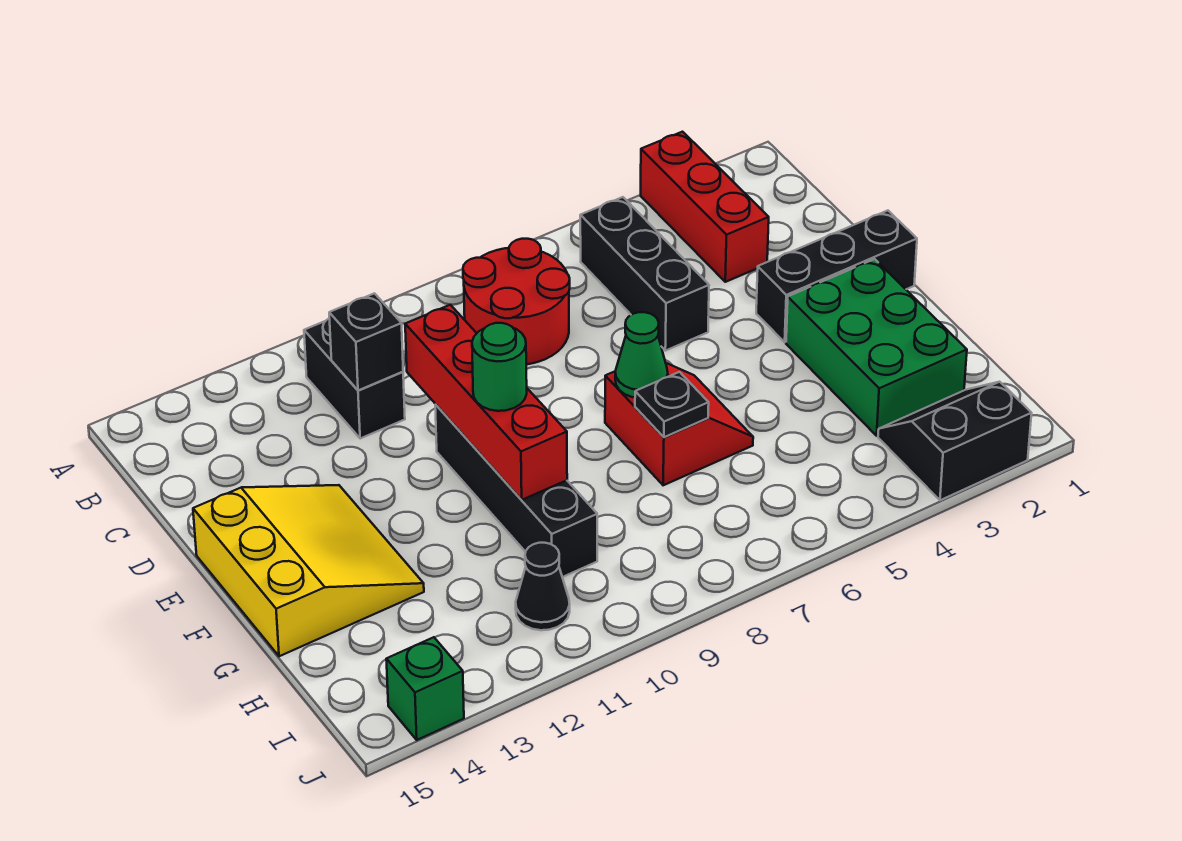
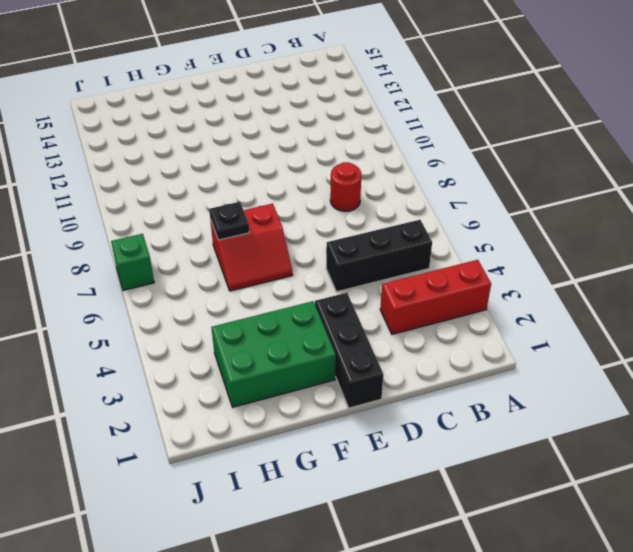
red 1x1 round brick [330,162,361,211] -> red 2x2 round brick [463,239,570,364]
green 1x1 brick [111,234,154,290] -> green 1x1 brick moved to [386,637,464,740]
none -> black 1x2 brick [304,319,405,439]
none -> black 1x4 brick [435,405,597,577]
none -> yellow 3x3 slope [193,485,424,656]

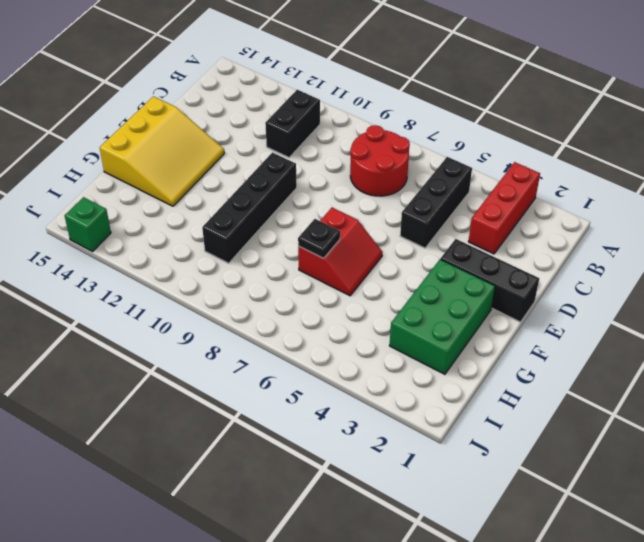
none -> black 2x2 slope [878,382,1032,500]
none -> black 1x1 cone [516,543,570,630]
none -> black 1x1 brick [329,293,403,390]

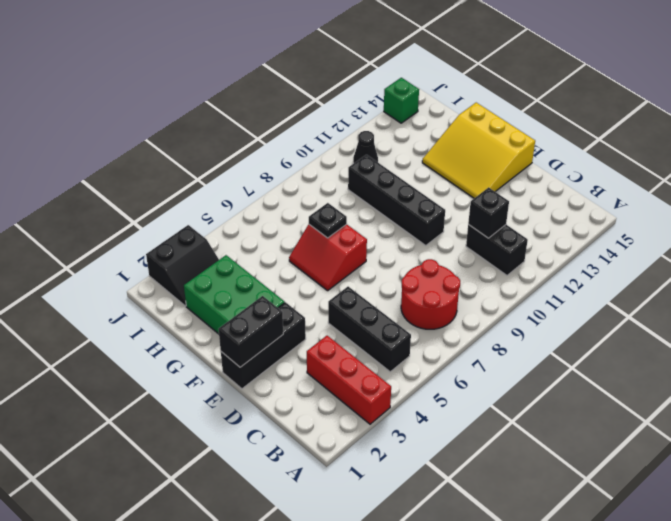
black 1x2 brick [218,296,283,367] -> none
none -> red 1x4 brick [405,305,567,500]
none -> green 1x1 cone [615,312,668,398]
none -> green 1x1 round brick [472,323,527,411]

